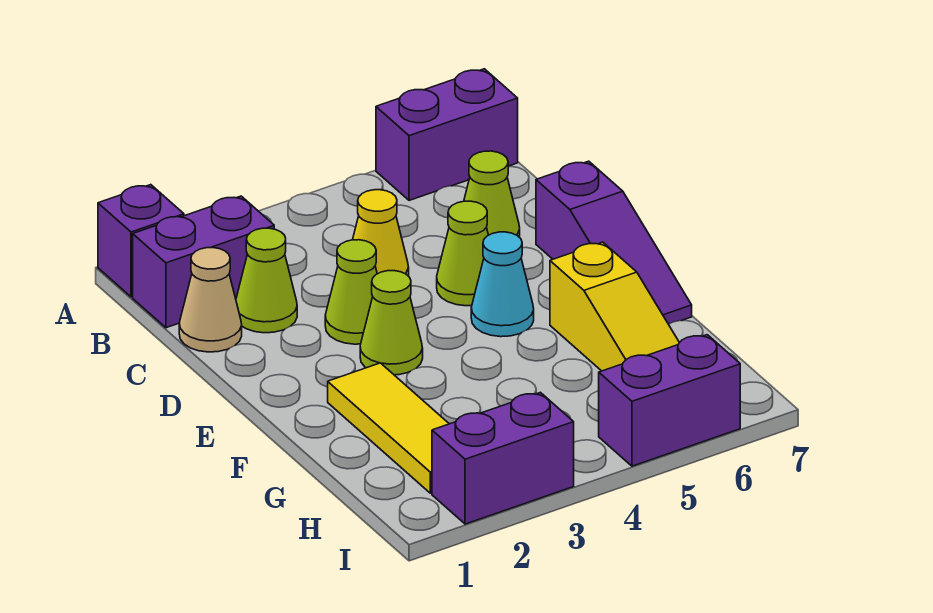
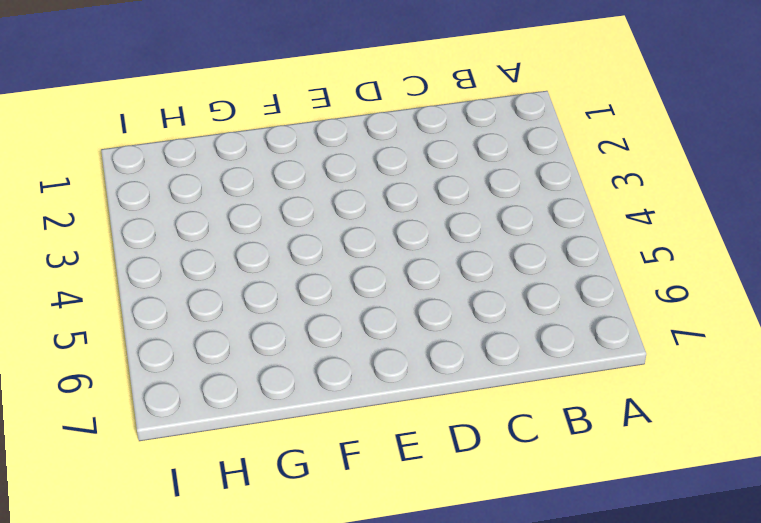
none -> purple 1x1 brick [98,185,184,297]
none -> purple 1x2 brick [376,69,518,200]
none -> purple 1x2 brick [133,196,274,328]

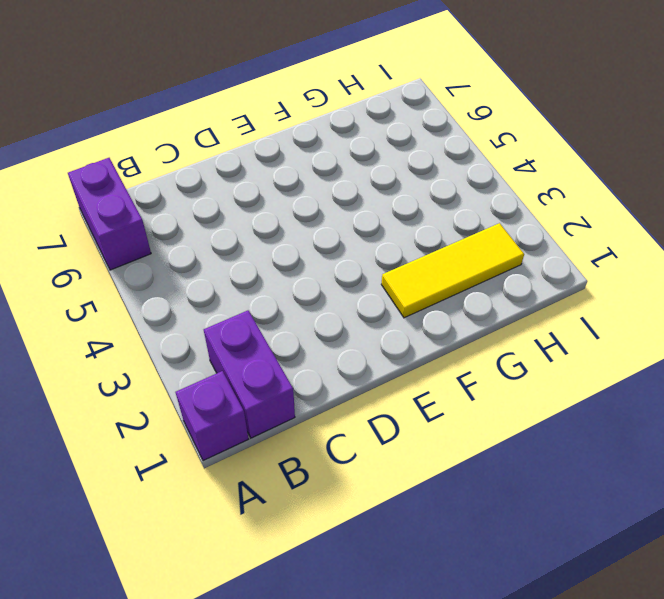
none -> tan 1x1 cone [179,248,242,352]
none -> lime 1x1 cone [236,228,297,333]
none -> yellow 1x1 cone [353,190,409,276]

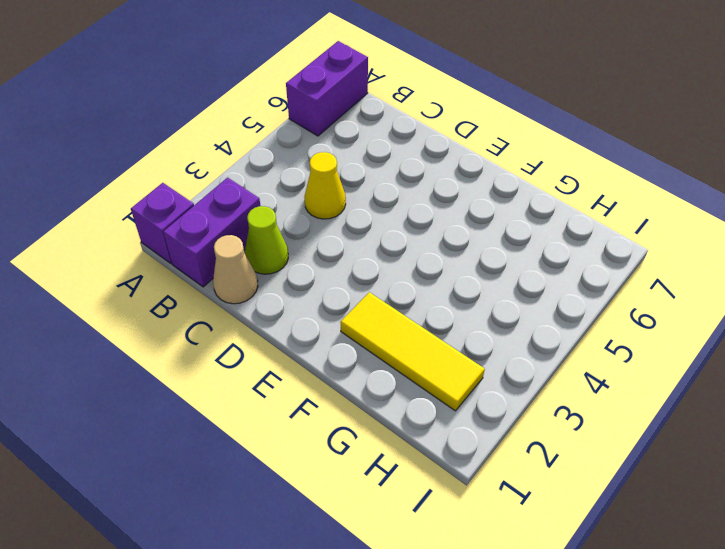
none -> lime 1x1 cone [464,151,520,238]
none -> lime 1x1 cone [325,240,377,344]
none -> lime 1x1 cone [437,201,488,306]

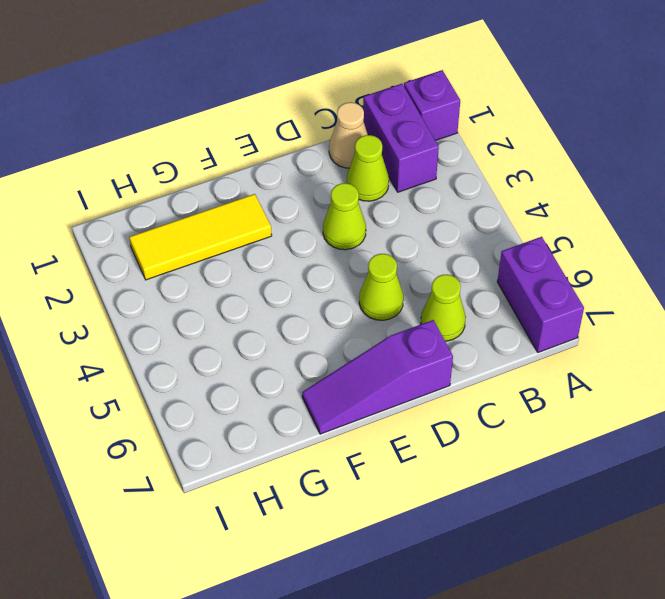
none -> yellow 1x1 cone [353,190,409,276]
none -> lime 1x1 cone [360,271,423,375]
none -> cyan 1x1 cone [471,232,534,337]

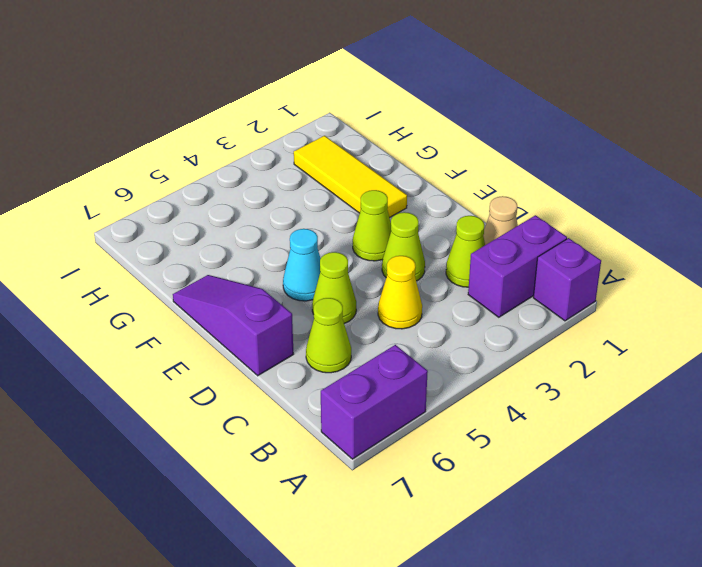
none -> yellow 1x3 slope [550,242,679,371]
none -> purple 1x2 brick [432,392,574,524]
none -> purple 1x2 brick [599,335,740,466]

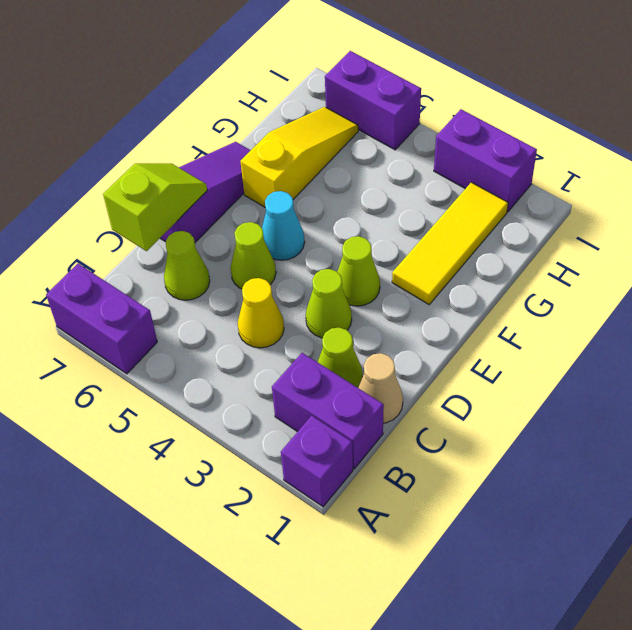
lime 1x2 slope [103,163,207,251] -> none

